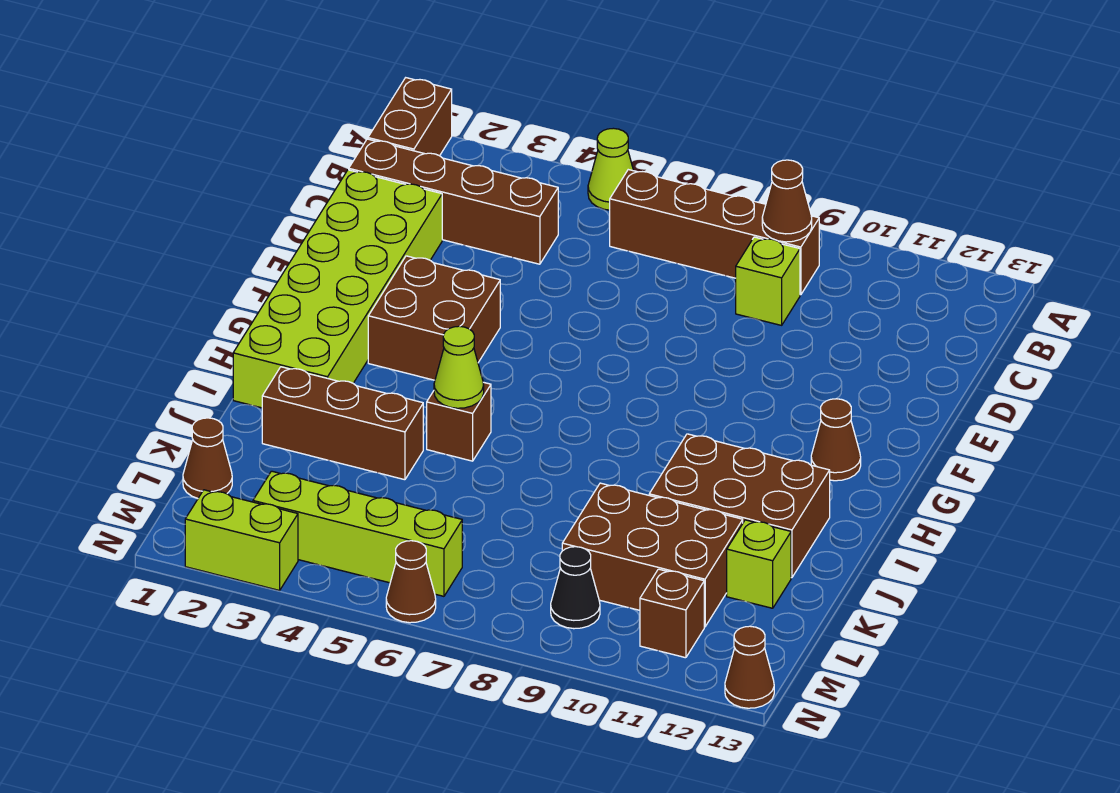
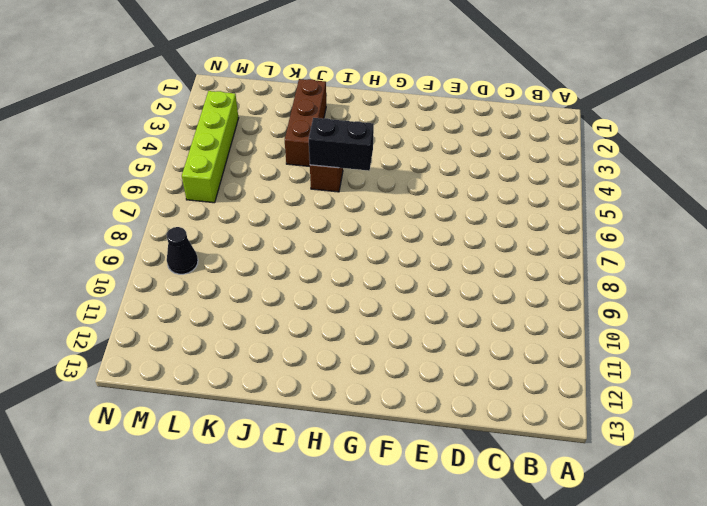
black 1x2 brick [309,118,374,171] -> lime 1x1 cone [434,326,484,408]
none -> brown 1x2 brick [368,78,452,156]
none -> lime 1x1 cone [588,128,633,210]
none -> brown 1x4 brick [610,170,819,295]

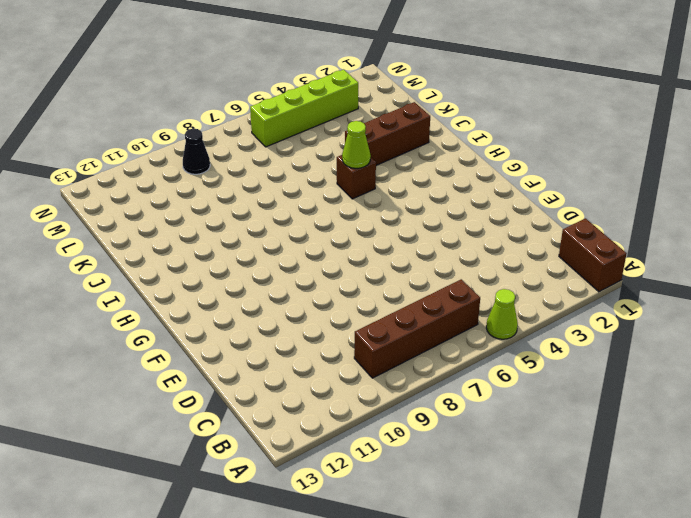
none -> brown 1x4 brick [349,139,558,264]
none -> lime 1x1 brick [736,237,800,325]
none -> lime 2x6 brick [233,170,442,408]

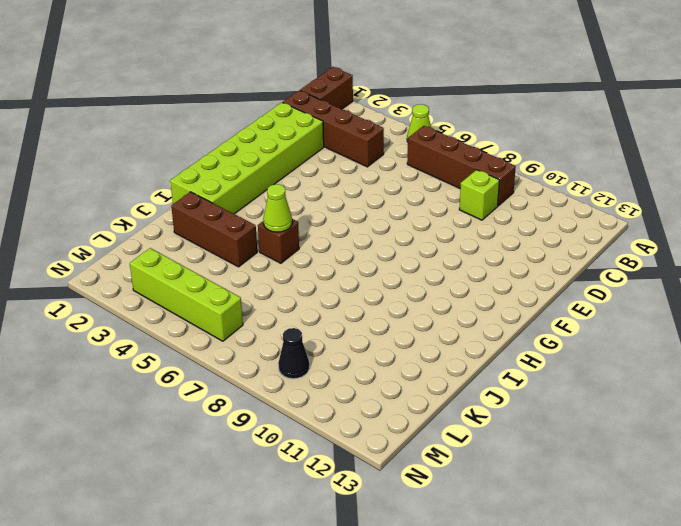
none -> brown 2x2 brick [368,256,500,380]
none -> brown 1x1 cone [811,399,861,481]
none -> brown 2x3 brick [649,434,830,578]

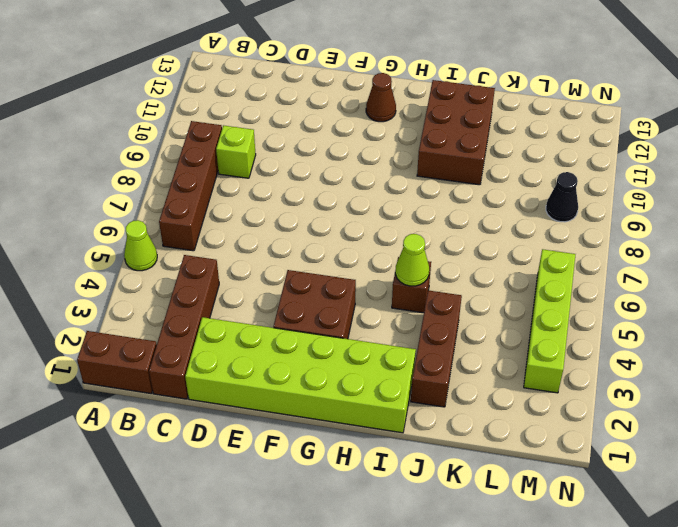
none -> brown 2x3 brick [562,483,743,627]
none -> lime 1x1 brick [727,520,791,608]
none -> brown 1x1 cone [183,418,232,498]

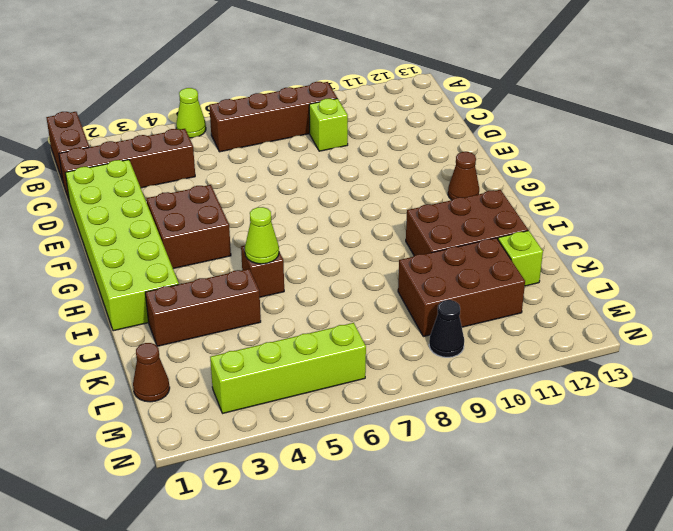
none -> brown 1x1 brick [640,569,704,658]
none -> lime 1x2 brick [185,490,298,590]
none -> brown 1x1 cone [386,541,436,623]

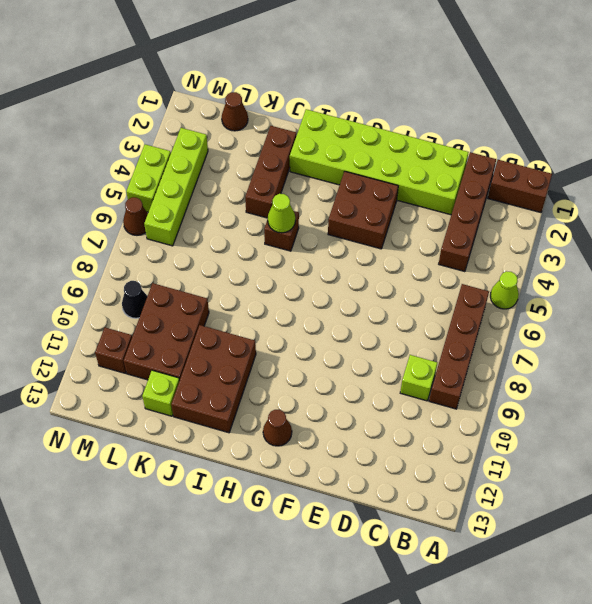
lime 1x2 brick [126,144,171,212] -> lime 1x2 brick moved to [185,490,298,590]
none -> brown 1x1 cone [725,626,774,708]
none -> brown 1x1 cone [762,160,812,242]

